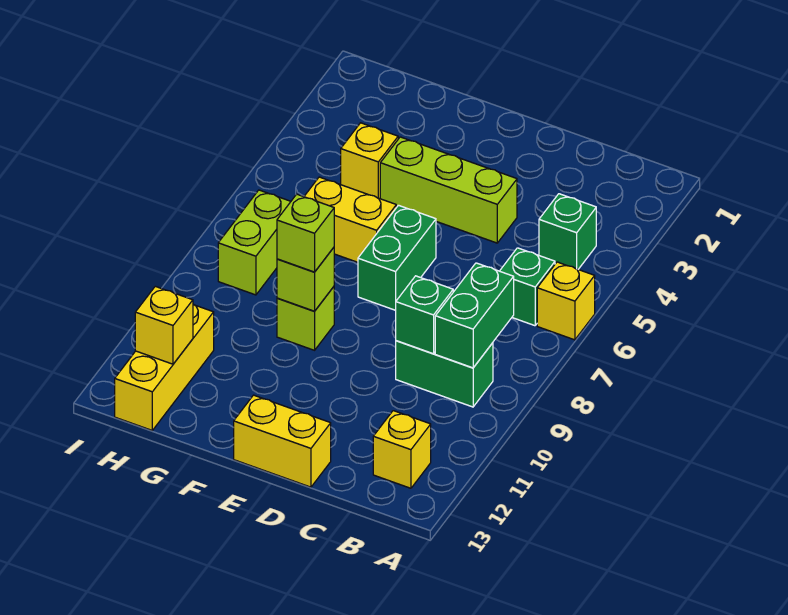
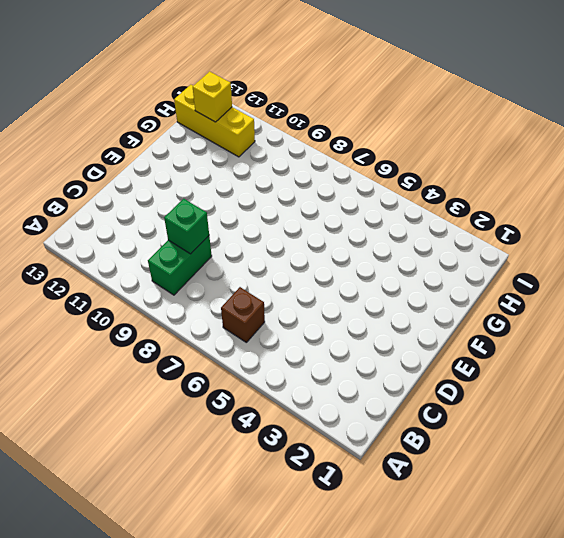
brown 1x1 brick [221,287,265,342] -> green 1x1 brick [500,248,555,326]
none -> yellow 1x1 brick [537,262,595,340]
none -> green 1x1 brick [539,194,596,269]
none -> yellow 1x1 brick [373,411,431,488]

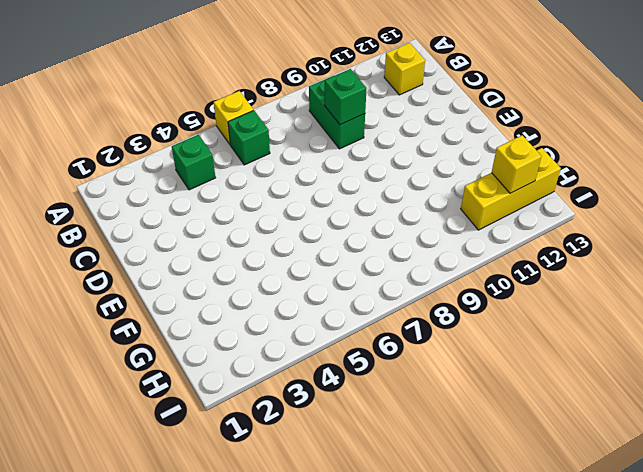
none -> lime 1x3 brick [380,137,517,243]
none -> yellow 1x2 brick [234,395,331,487]
none -> green 1x2 brick [358,205,436,310]

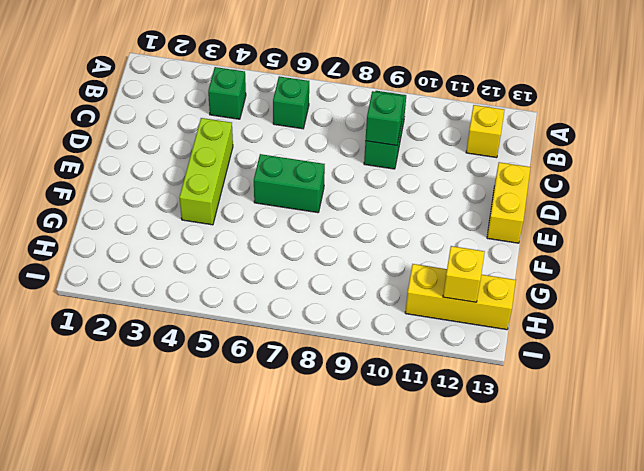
none -> yellow 1x1 brick [537,262,595,340]
none -> yellow 1x2 brick [304,177,396,262]
none -> lime 1x1 brick [277,287,334,350]

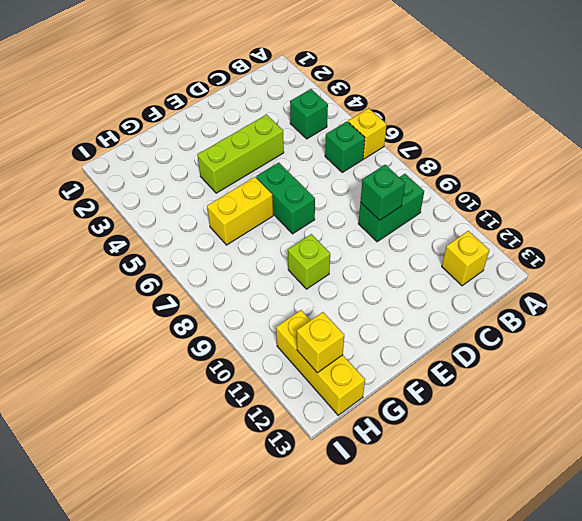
none -> yellow 1x2 brick [234,395,331,487]
none -> yellow 1x1 brick [341,123,398,199]
none -> lime 1x2 brick [218,190,291,295]

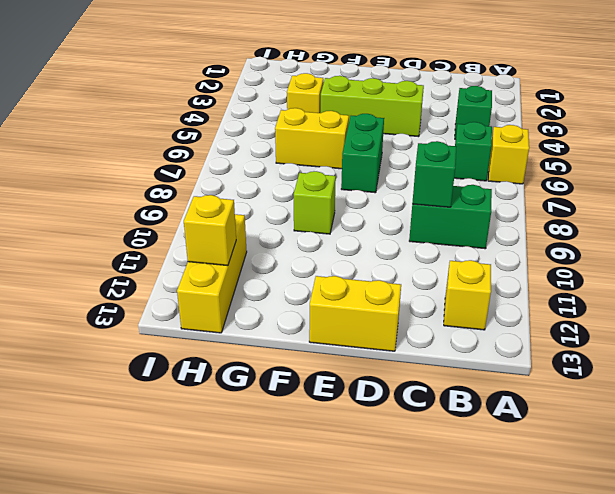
none -> lime 1x2 brick [218,190,291,295]
none -> green 1x2 brick [435,263,514,368]
none -> lime 1x1 brick [277,248,334,311]

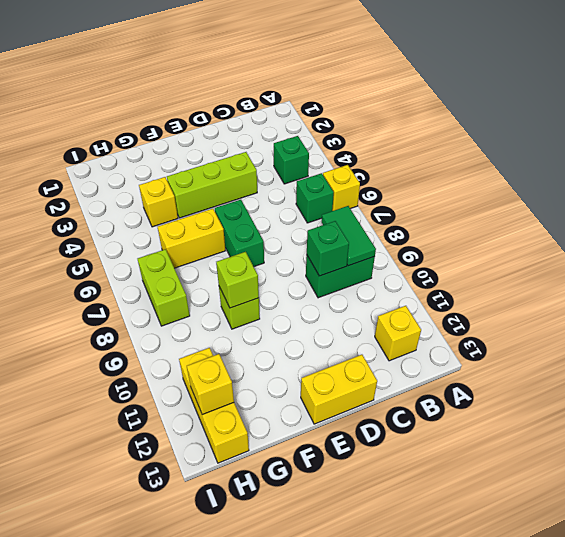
green 1x2 tile [322,206,376,266] -> green 1x2 brick [435,263,514,368]
none -> lime 1x1 brick [277,194,334,272]

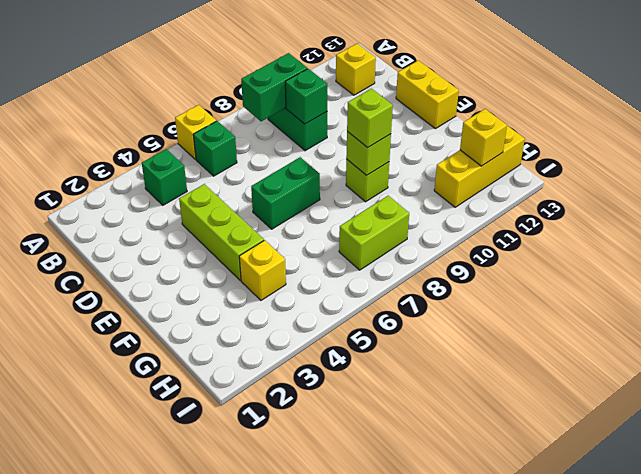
none -> yellow 1x2 brick [304,177,396,262]

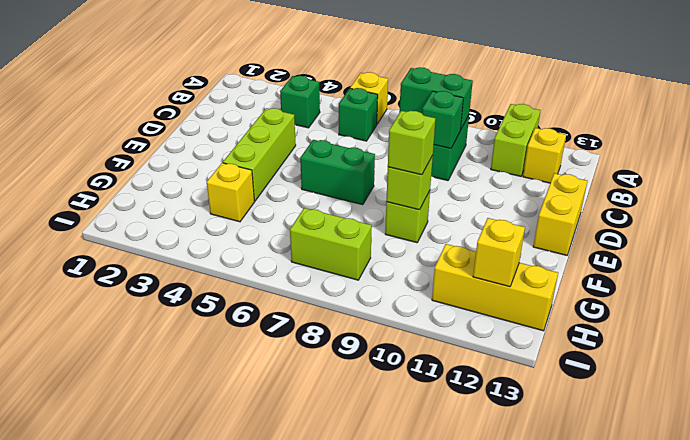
lime 1x2 brick [491,104,541,176] -> none
none -> yellow 1x2 brick [304,177,396,262]

